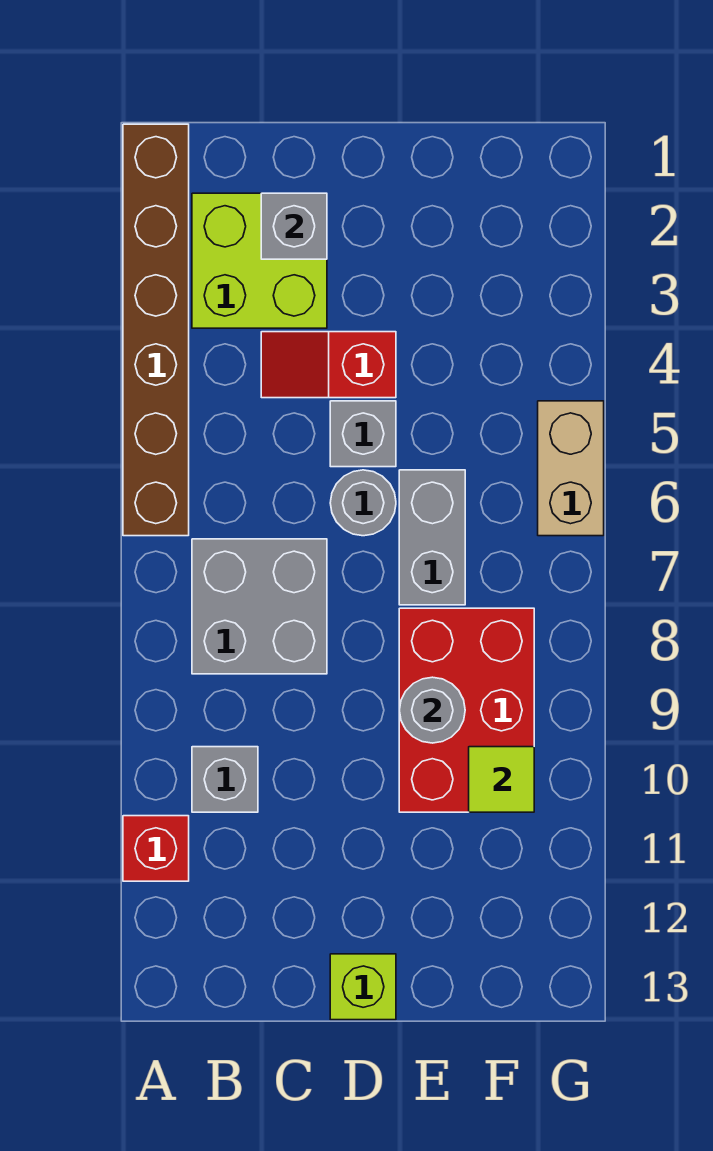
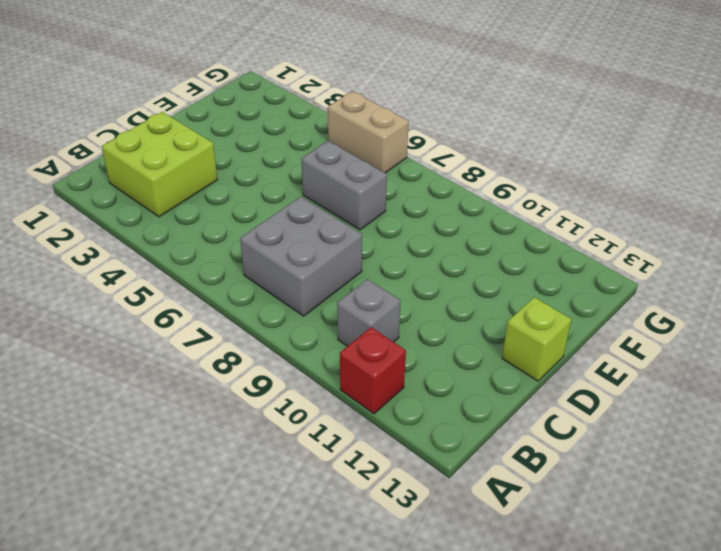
none -> brown 1x6 brick [123,124,189,536]
none -> red 1x2 slope [261,332,396,398]
none -> grey 1x1 brick [330,401,396,467]

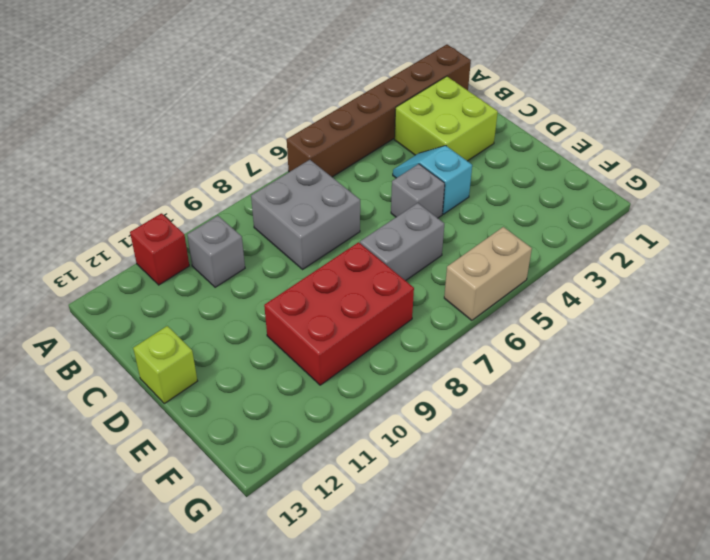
cyan 1x2 slope [393,146,472,214] -> red 1x2 slope [261,332,396,398]
none -> grey 1x1 round brick [330,470,396,536]
none -> grey 1x1 brick [261,193,327,259]
none -> grey 1x1 round brick [399,677,465,743]

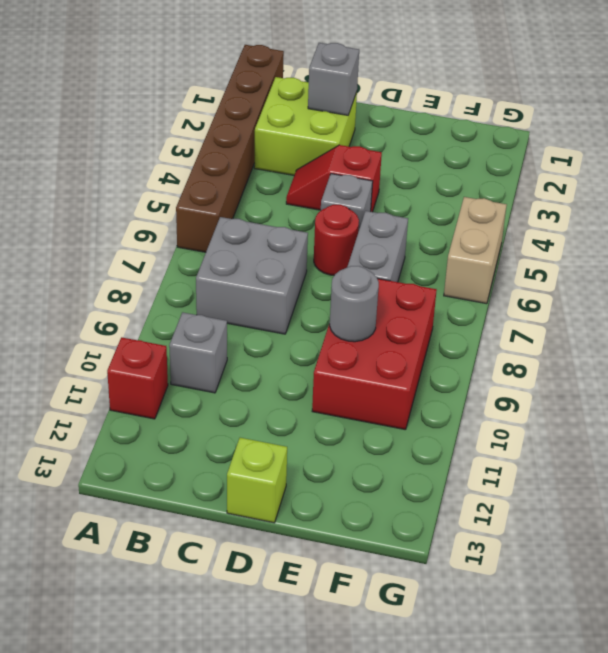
red 1x1 round brick [314,205,359,275] -> grey 1x1 round brick [330,470,396,536]
none -> lime 1x1 tile [469,747,534,812]

